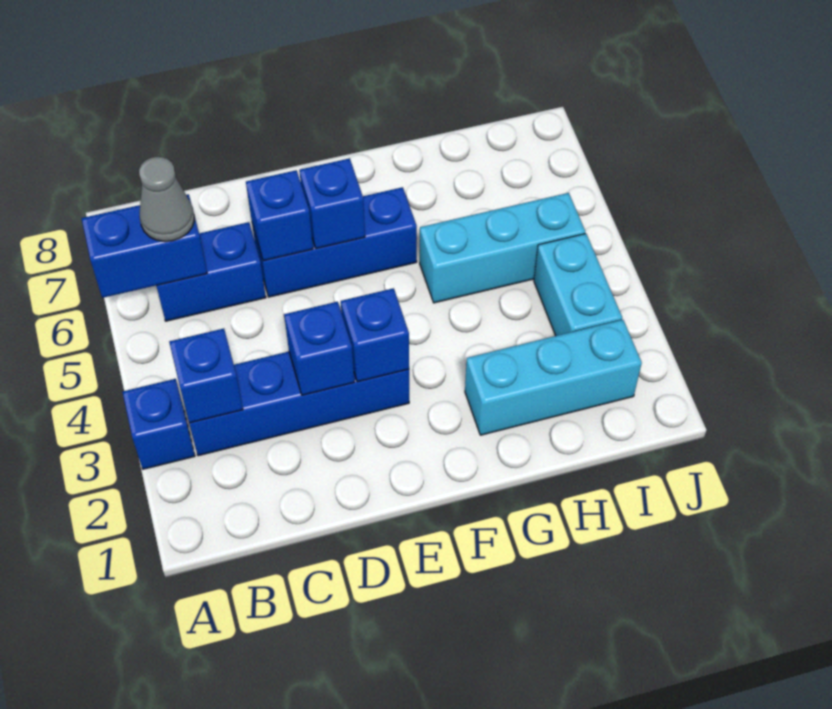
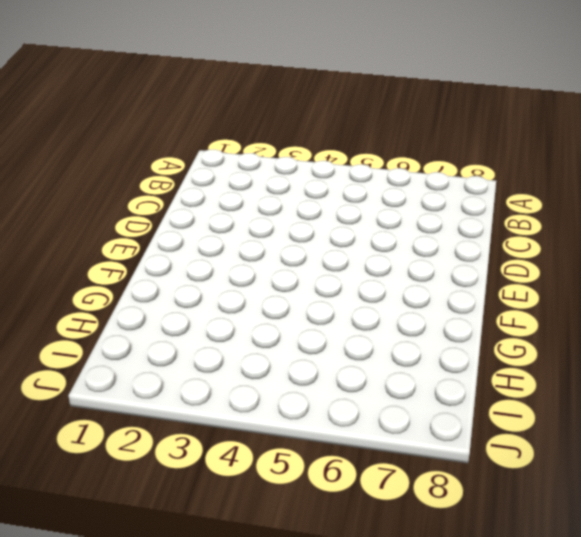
none -> blue 1x1 brick [122,379,195,469]
none -> blue 1x4 brick [189,352,409,456]
none -> blue 1x2 brick [157,222,266,321]

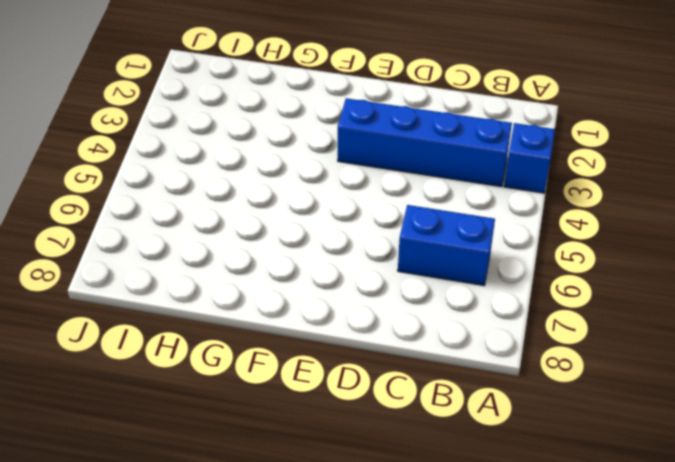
none -> blue 1x3 brick [252,187,417,297]
none -> cyan 1x3 brick [465,320,642,435]
none -> cyan 1x3 brick [420,193,585,303]

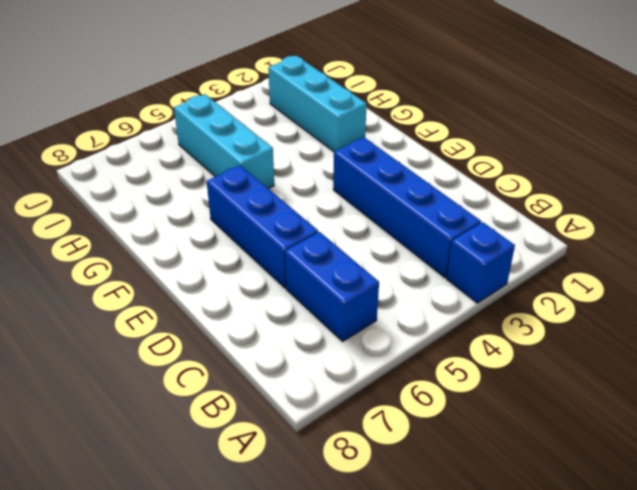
none -> cyan 1x2 brick [534,234,622,336]
none -> blue 1x2 brick [81,194,207,298]
none -> blue 1x1 brick [169,329,243,423]

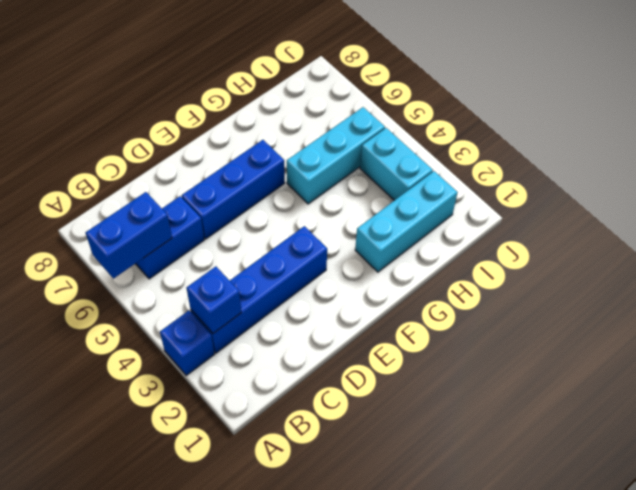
none -> blue 1x1 brick [284,302,354,395]
none -> blue 1x1 brick [246,170,313,261]
none -> blue 1x1 brick [341,288,409,382]

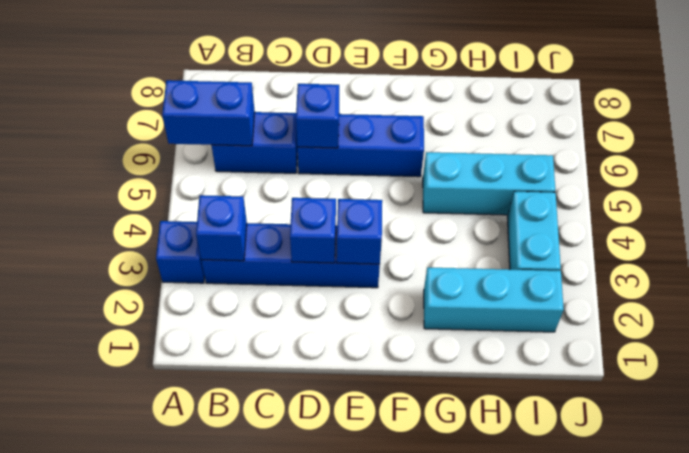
none -> blue 1x1 brick [299,158,365,248]
none -> grey 1x1 cone [139,157,194,242]

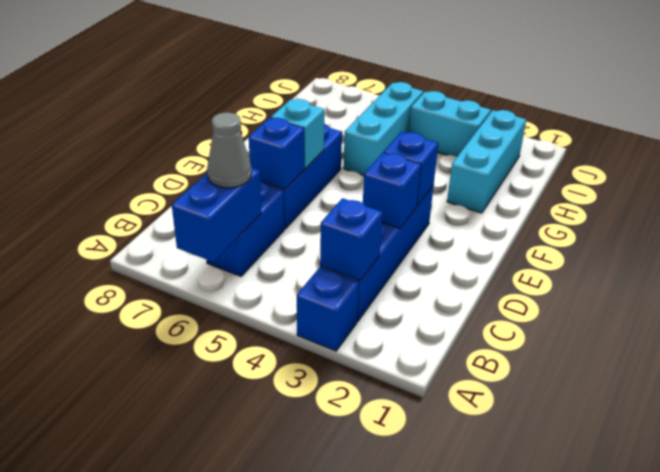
cyan 1x1 brick [271,99,325,169] -> blue 1x1 brick [299,158,365,248]

